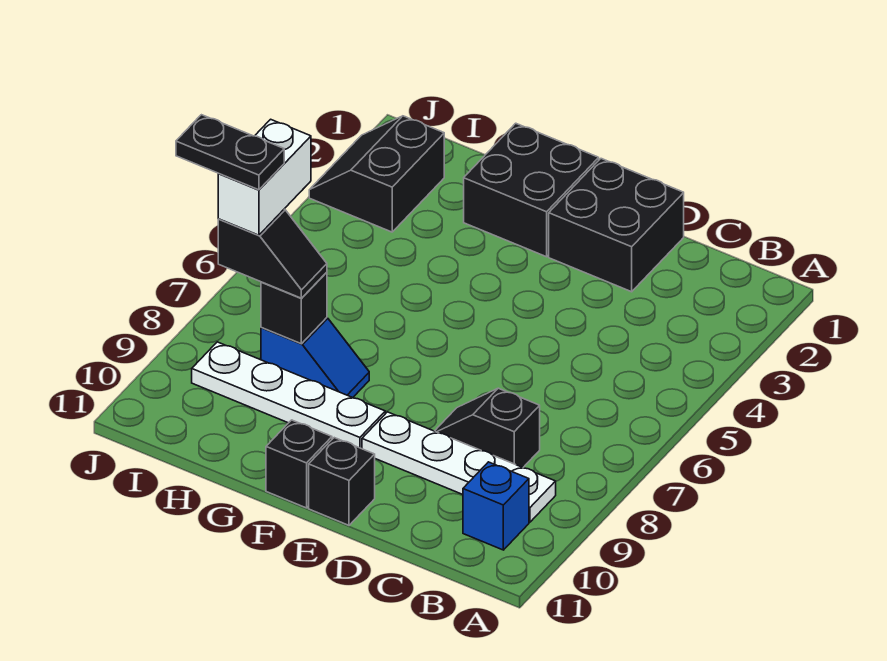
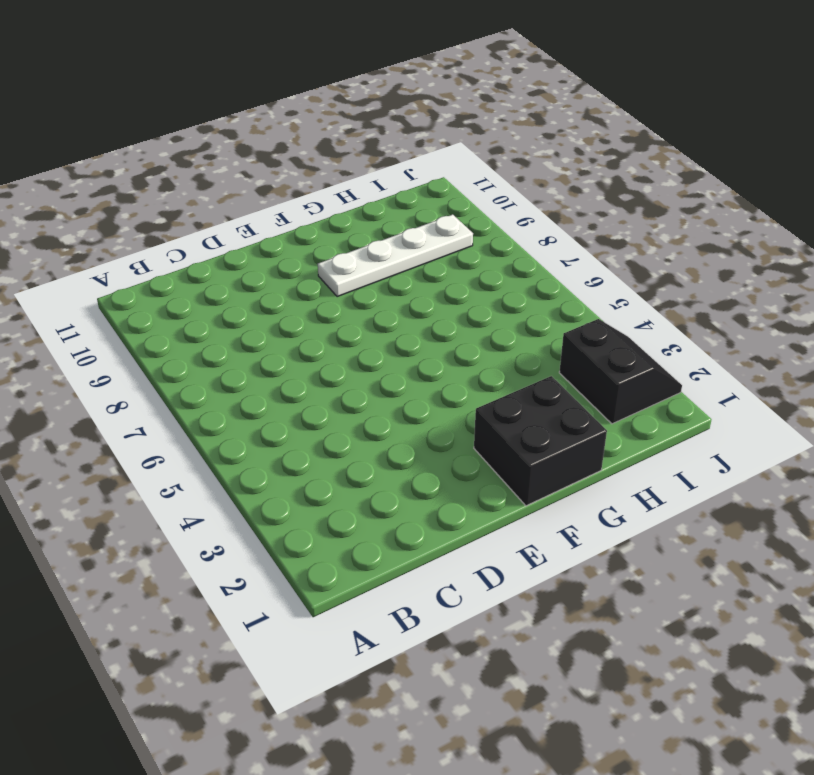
none -> white 1x4 plate [362,412,556,522]
none -> blue 1x1 brick [463,462,529,550]
none -> black 1x2 slope [435,388,540,467]

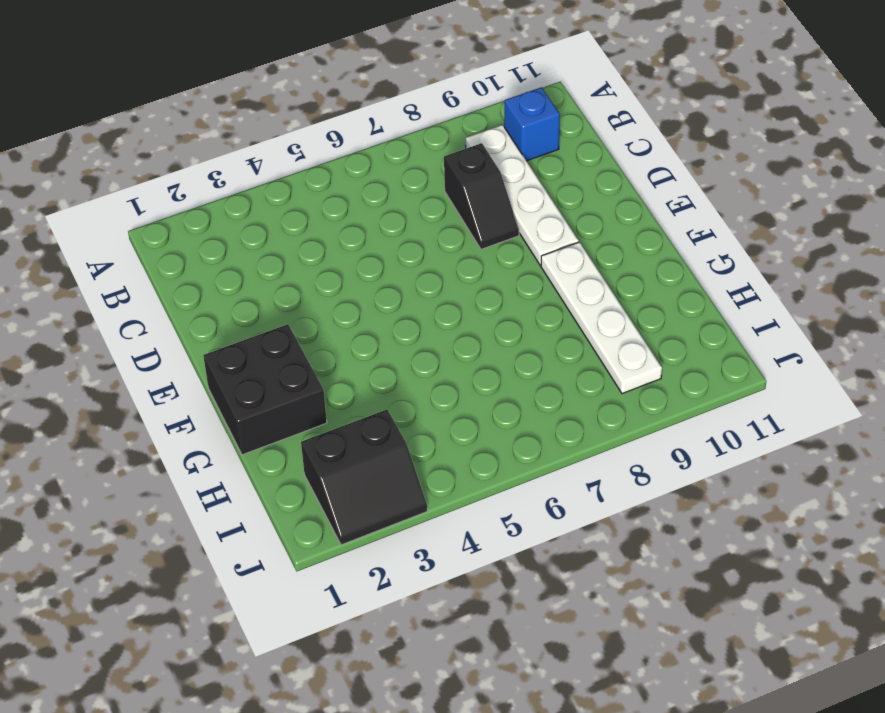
none -> black 2x2 brick [549,159,684,292]
none -> black 1x1 brick [309,438,375,525]
none -> black 1x1 brick [266,420,332,508]

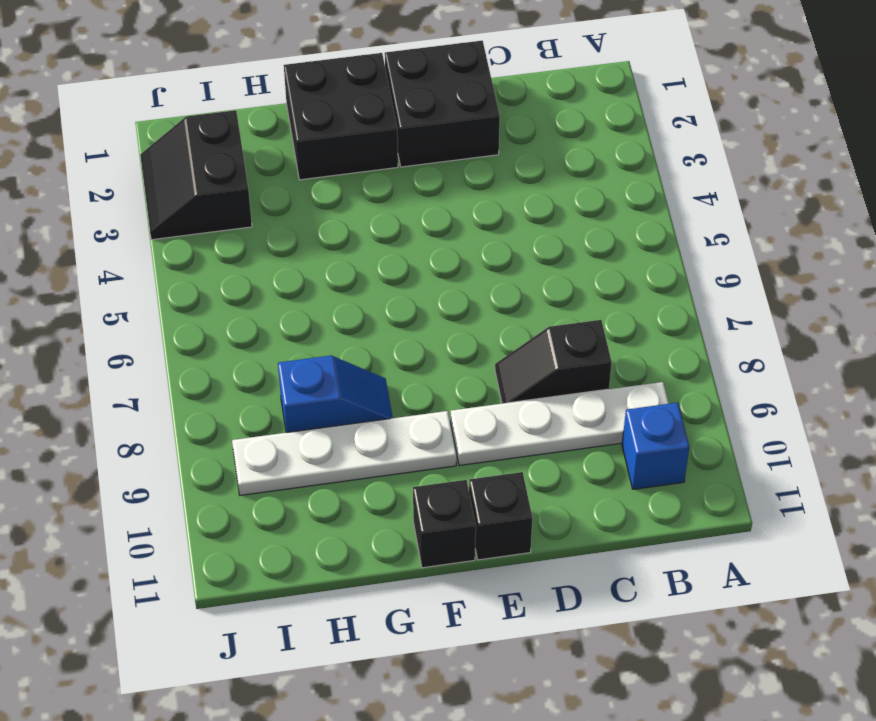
none -> black 1x1 brick [261,272,327,344]
none -> black 1x2 slope [218,209,327,298]
none -> white 1x2 brick [218,119,311,235]

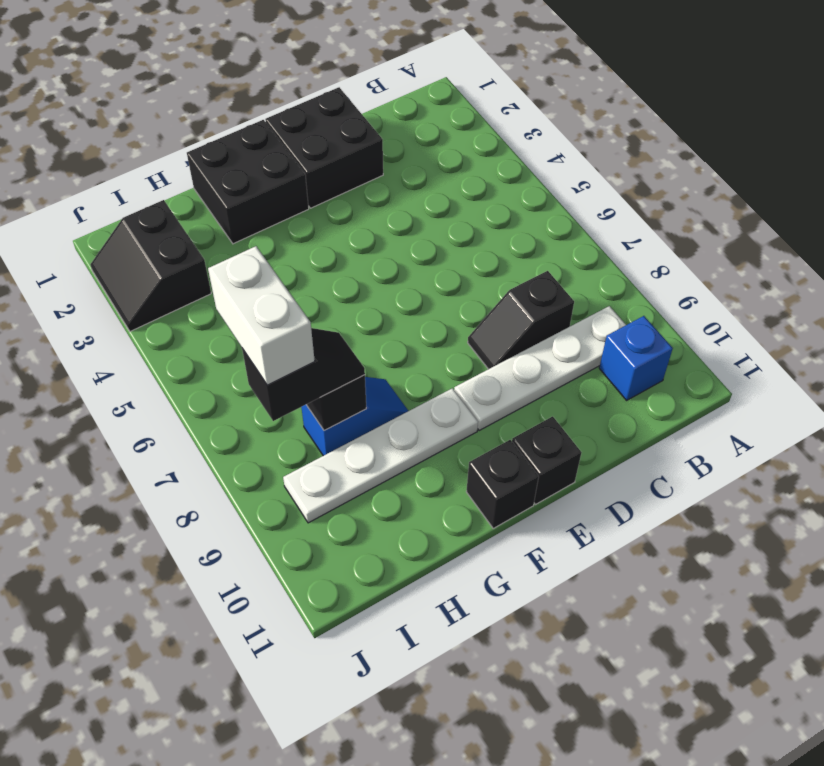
none -> black 1x2 plate [176,115,284,190]

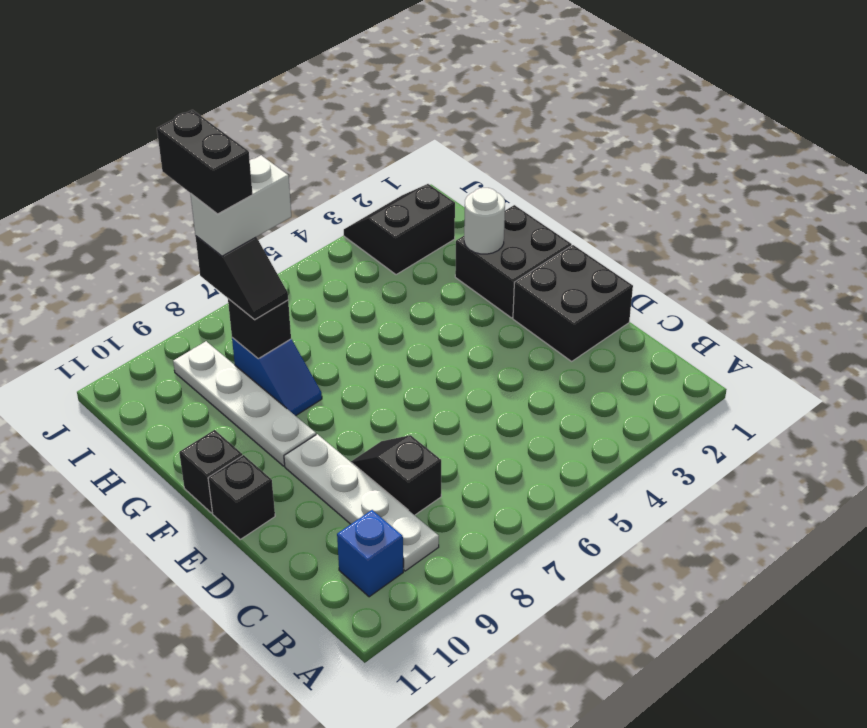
white 1x1 round brick [464,188,505,254] -> none
black 1x2 brick [157,110,253,214] -> black 1x2 plate [176,115,284,190]

